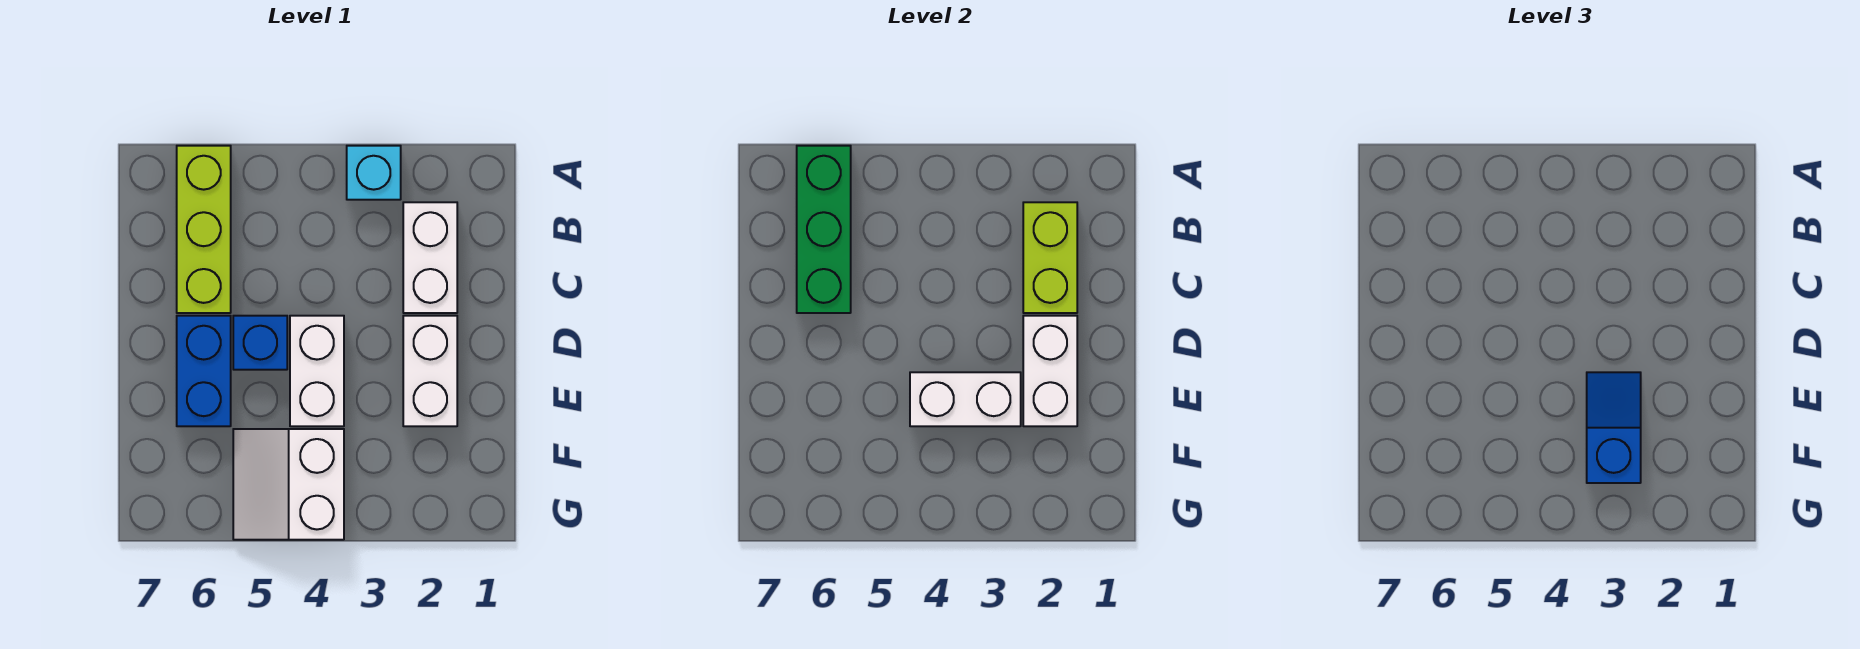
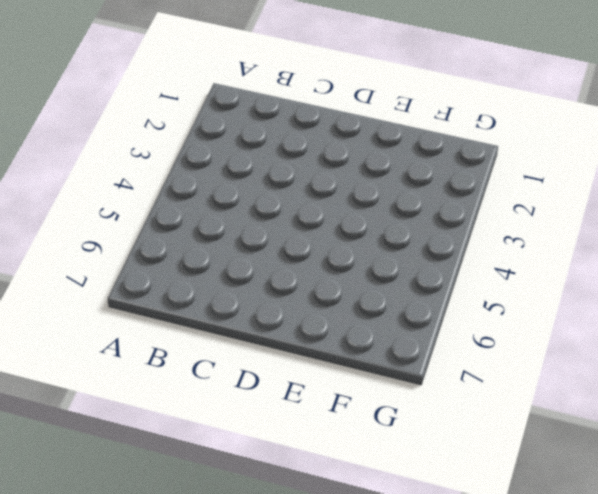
none -> cyan 1x1 brick [347,146,401,200]
none -> lime 1x3 brick [177,146,231,313]
none -> white 1x2 brick [403,202,457,313]

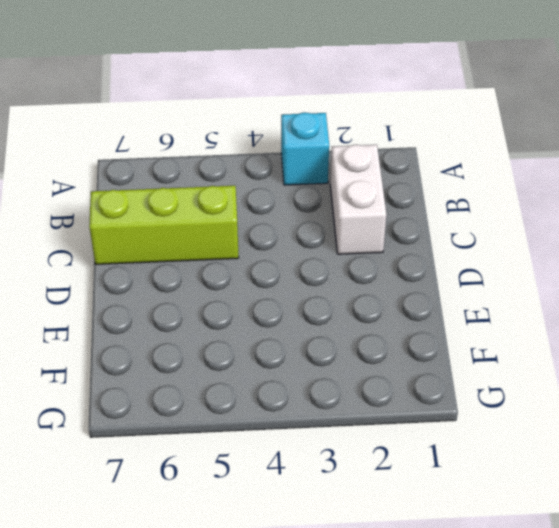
lime 1x3 brick [89,186,239,264] -> lime 1x3 brick turned to [177,146,231,313]
none -> white 1x2 brick [403,316,457,426]
none -> white 1x2 brick [290,316,344,426]
none -> blue 1x1 brick [233,316,287,370]

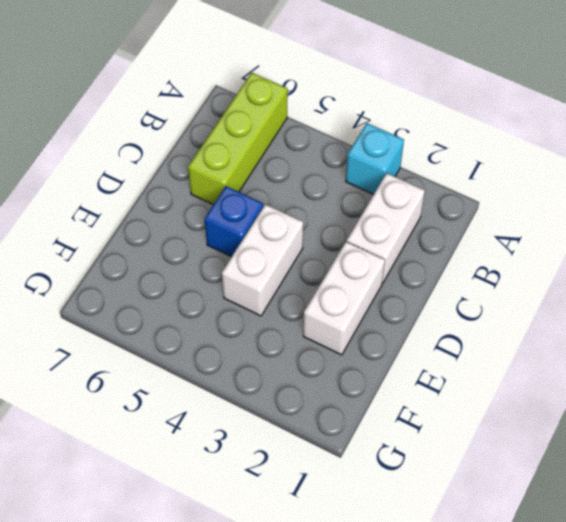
none -> blue 1x2 brick [177,316,231,426]
none -> white 2x2 slope [233,429,344,540]
none -> green 1x3 brick [797,146,851,313]

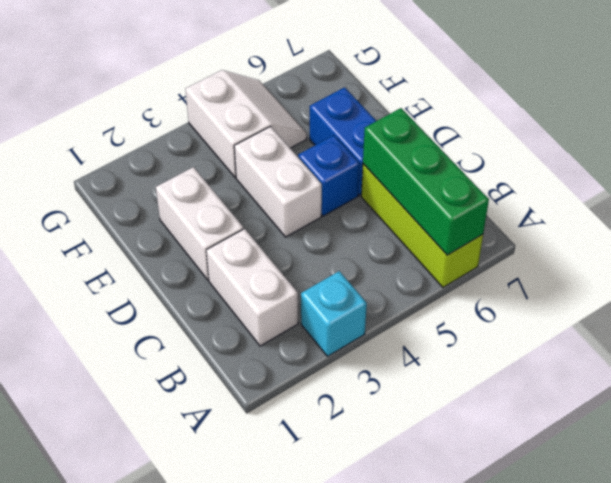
none -> lime 1x2 brick [1023,202,1077,313]
none -> white 1x2 brick [1023,316,1077,426]
none -> white 1x2 brick [910,372,1021,426]

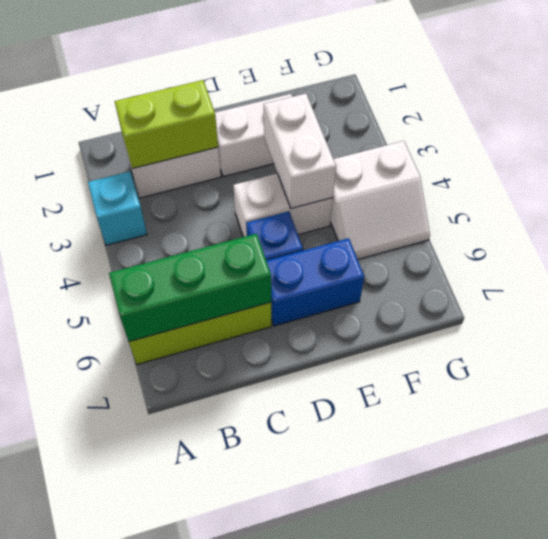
none -> white 1x2 brick [1023,316,1077,426]
none -> blue 1x2 slope [1587,372,1641,483]

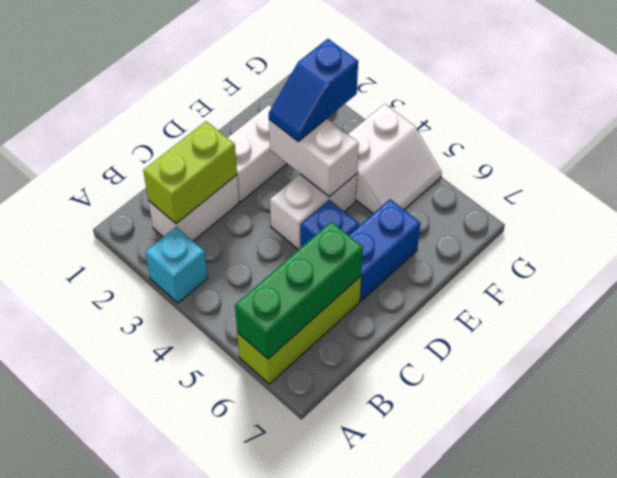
none -> white 1x2 brick [1023,316,1077,426]

